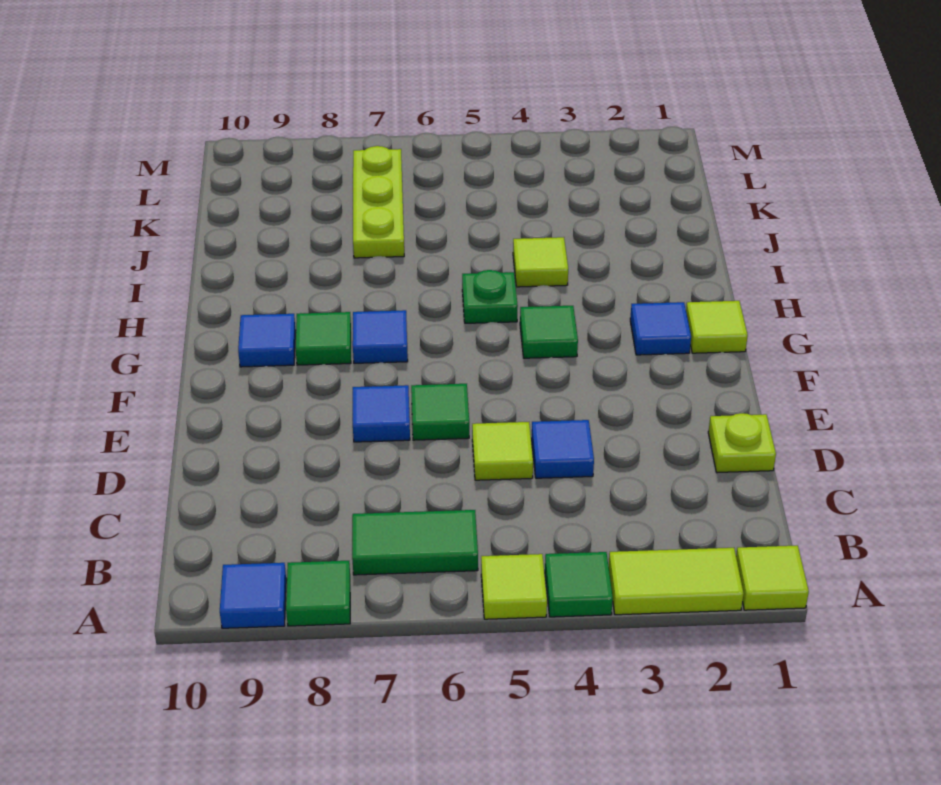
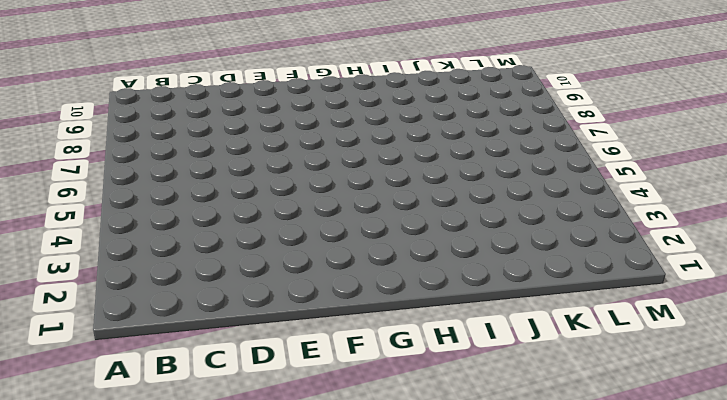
none -> lime 1x1 tile [736,545,809,610]
none -> lime 1x2 tile [609,548,744,615]
none -> green 1x1 tile [545,552,613,617]

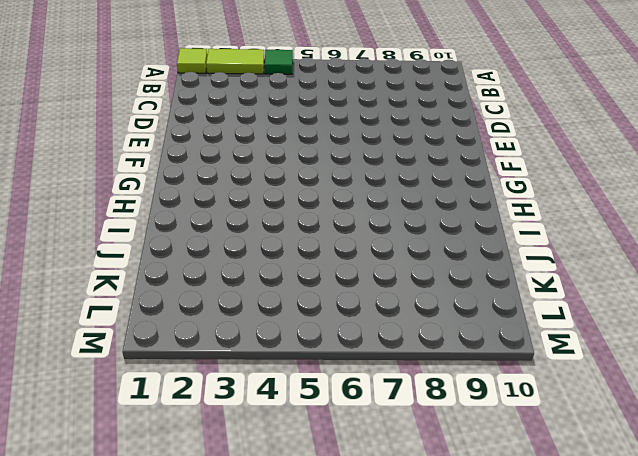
none -> lime 1x1 tile [481,554,547,619]
none -> green 1x1 tile [286,561,350,626]
none -> blue 1x1 tile [220,563,286,628]

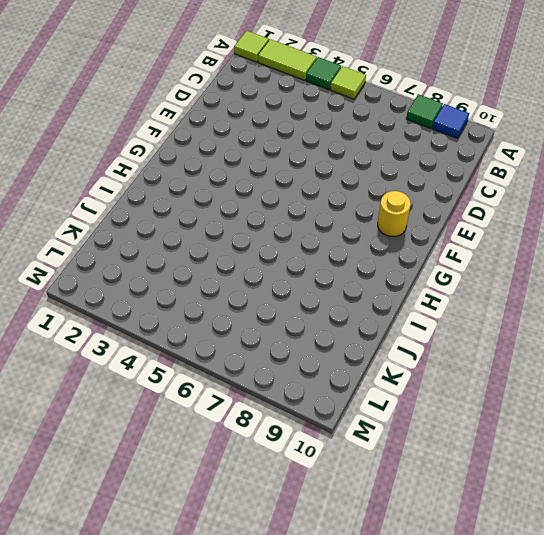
yellow 1x1 round brick [378,191,411,236] -> none
none -> green 1x2 tile [352,510,478,575]
none -> lime 1x1 plate [708,413,776,473]
none -> blue 1x1 tile [532,420,594,478]

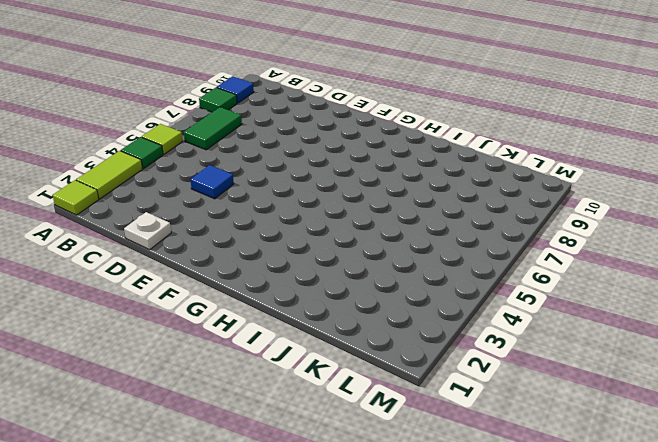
white 1x1 plate [124,212,171,250] -> lime 1x1 plate [708,413,776,473]
none -> lime 1x1 tile [472,422,533,480]
none -> green 1x1 tile [411,384,469,440]
none -> blue 1x1 tile [353,385,410,442]

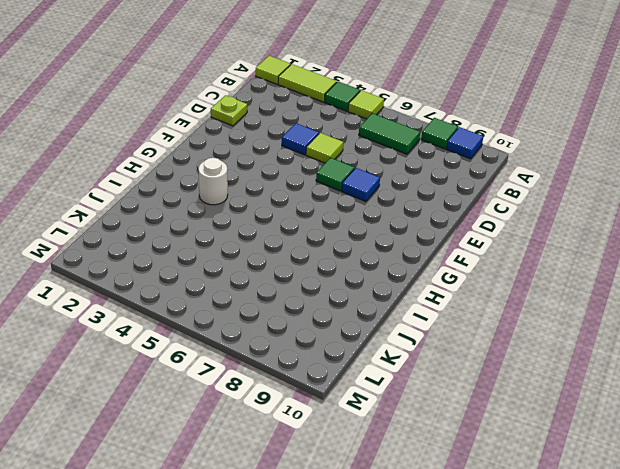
white 1x1 round brick [198,158,228,205] -> none
none -> lime 1x1 tile [686,301,748,353]
none -> blue 1x1 tile [630,302,691,355]
none -> green 1x1 tile [520,306,578,358]

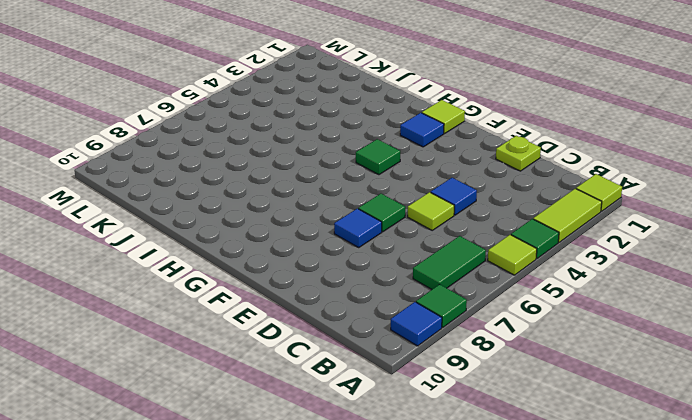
none -> blue 1x1 tile [353,310,408,363]
none -> green 1x1 tile [296,312,351,365]
none -> blue 1x1 tile [238,314,296,367]

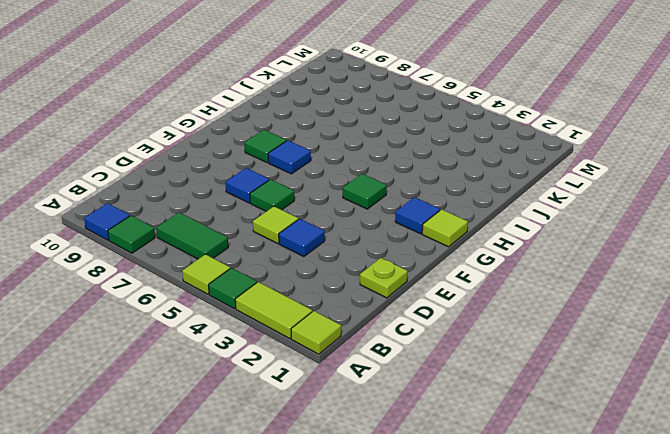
none -> blue 1x1 tile [238,314,296,367]
none -> green 1x1 plate [462,270,518,323]
none -> lime 1x1 tile [513,237,568,287]

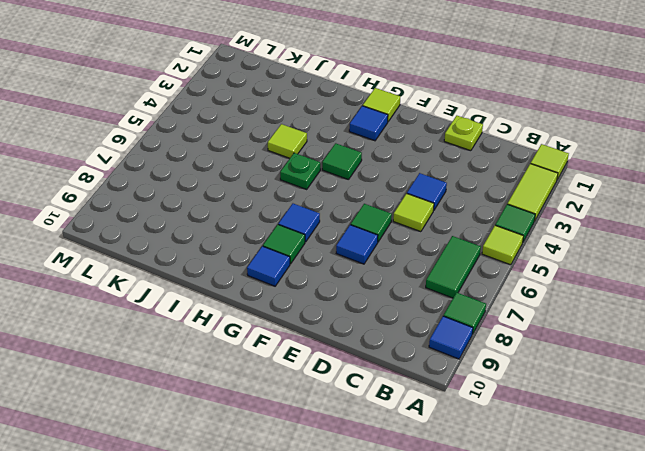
none -> lime 1x3 plate [353,146,404,258]

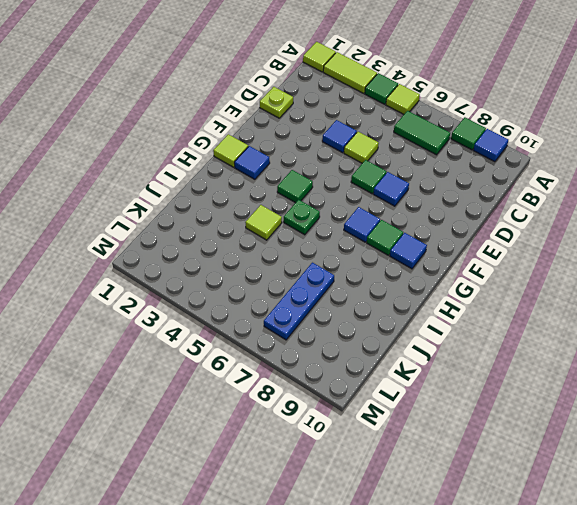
blue 1x3 plate [264,263,334,340] -> lime 1x3 plate [353,146,404,258]

